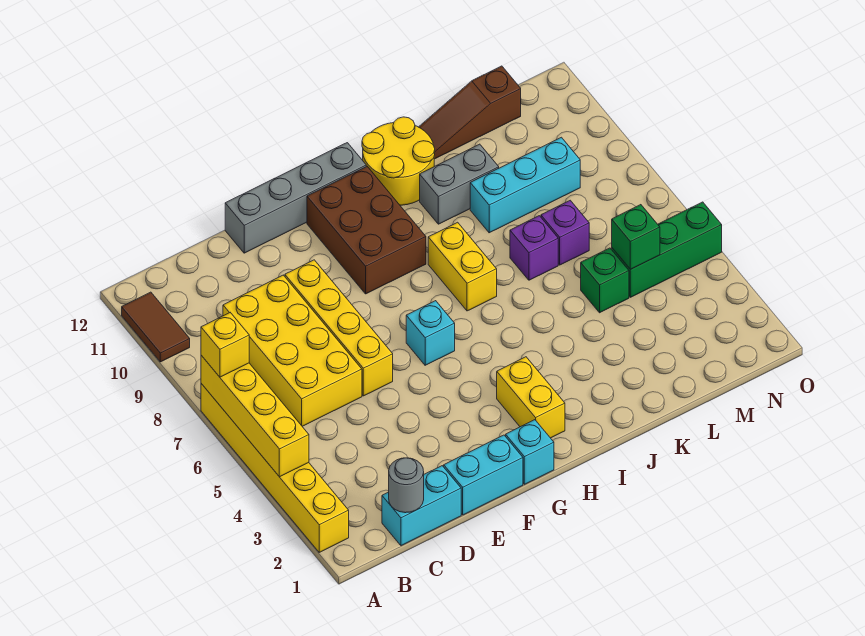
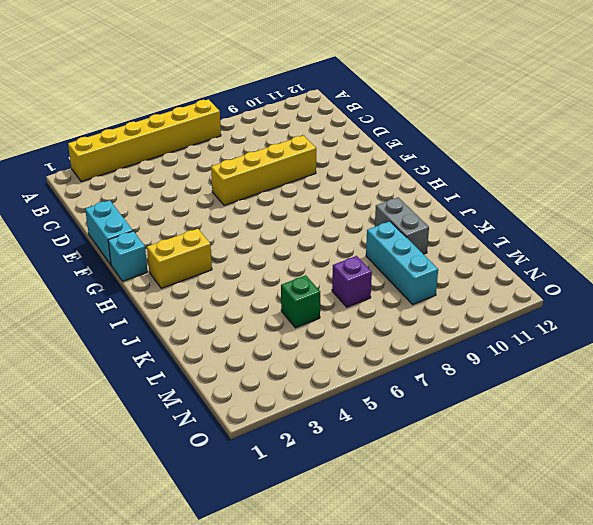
none -> brown 1x2 tile [122,292,190,362]
none -> cyan 1x2 brick [382,466,461,546]
none -> yellow 2x4 brick [223,275,362,426]

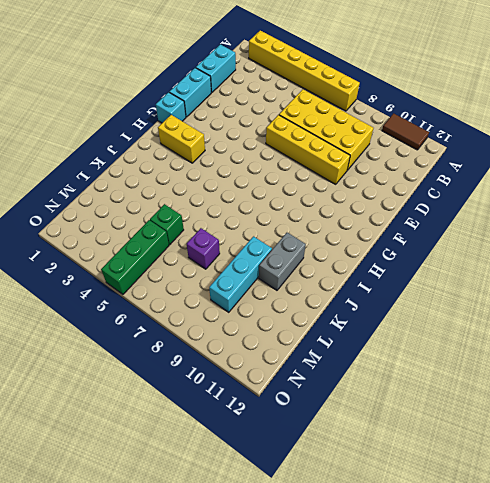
none -> grey 1x4 brick [225,143,366,253]
none -> cyan 1x1 brick [406,301,455,365]
none -> brown 2x3 brick [307,166,426,294]

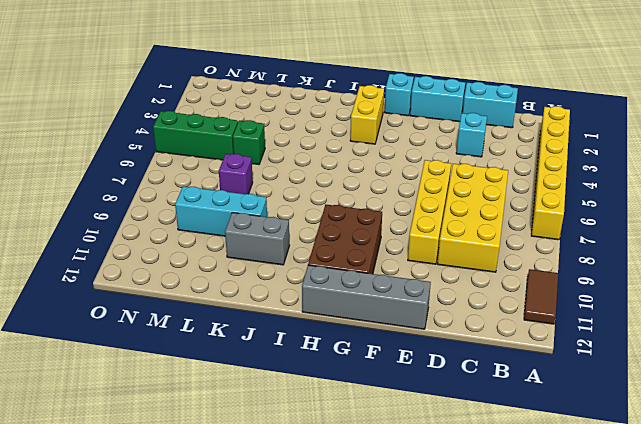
cyan 1x1 brick [456,113,487,157] -> cyan 1x1 brick moved to [406,301,455,365]
none -> yellow 1x2 brick [428,222,497,311]
none -> yellow 2x2 round brick [362,117,435,205]
none -> purple 1x1 brick [510,216,558,280]

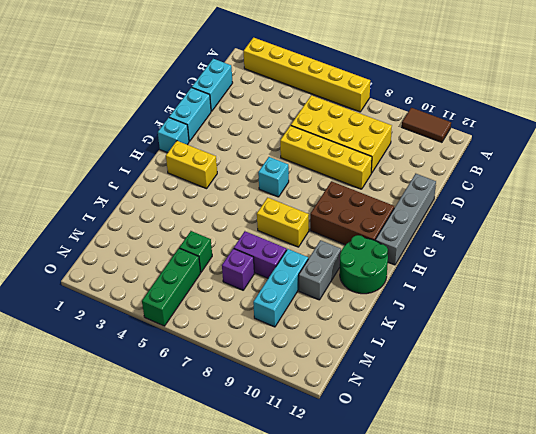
green 2x2 round brick [340,235,388,294] -> yellow 2x2 round brick [362,117,435,205]
purple 1x2 brick [234,231,287,278] -> purple 1x1 brick [510,216,558,280]
none -> brown 1x3 slope [419,66,521,159]
none -> yellow 1x4 brick [201,355,309,477]
none -> grey 1x1 round brick [389,458,424,513]

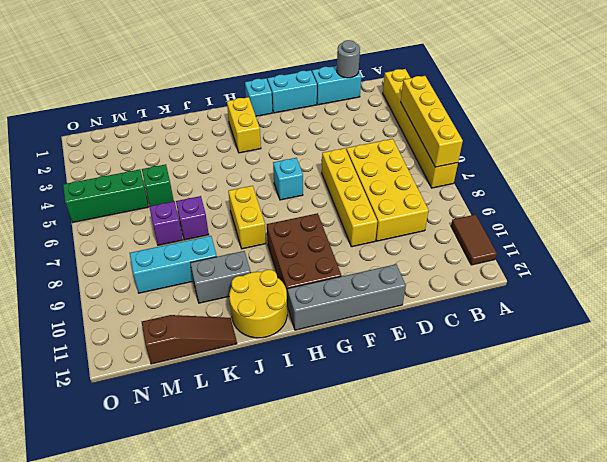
none -> green 1x1 brick [612,205,660,269]
none -> yellow 1x1 brick [201,313,249,377]

